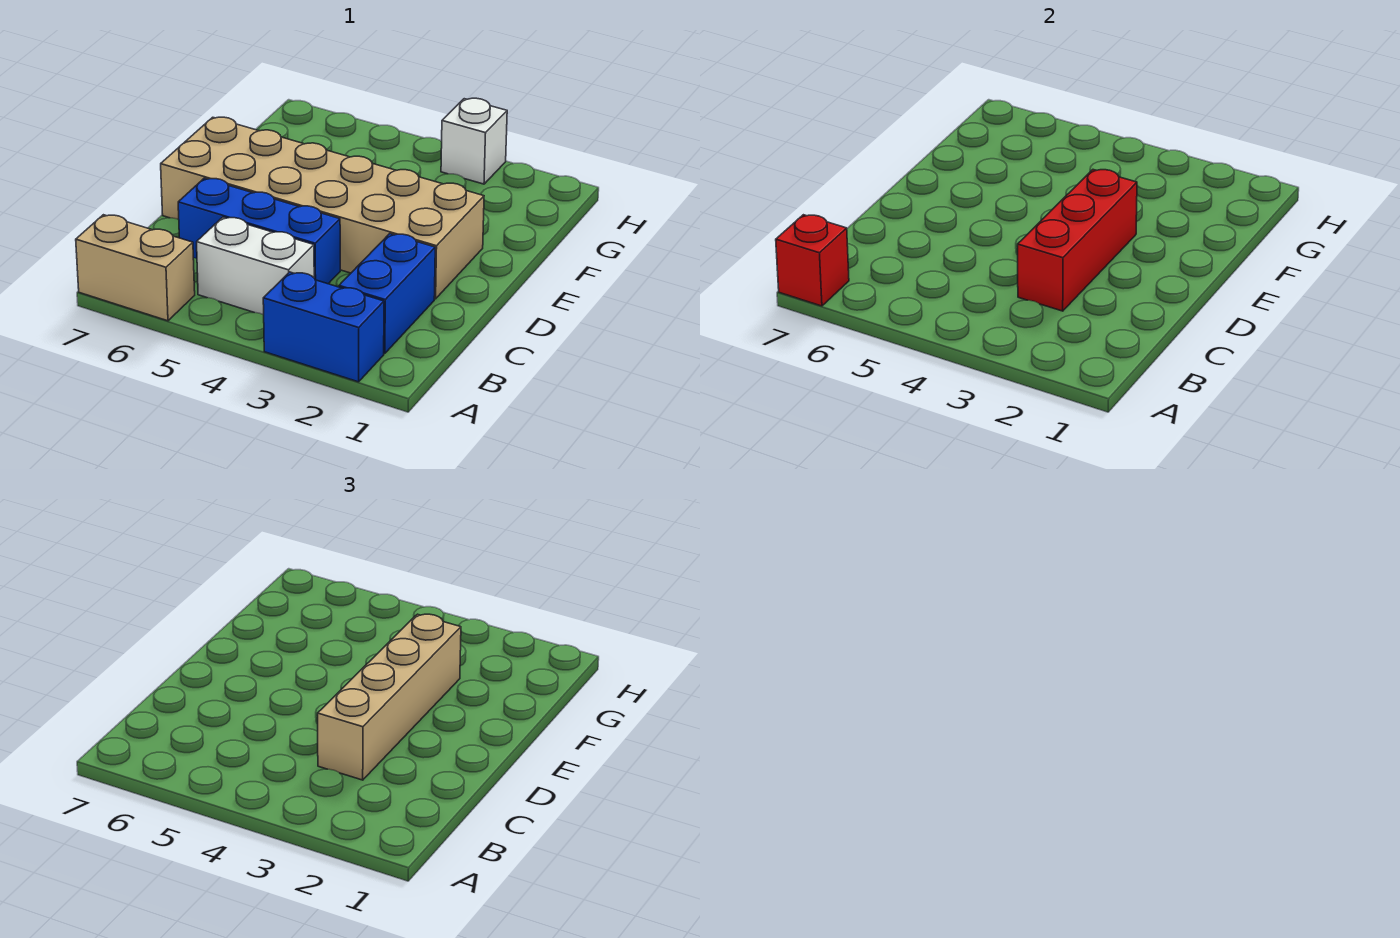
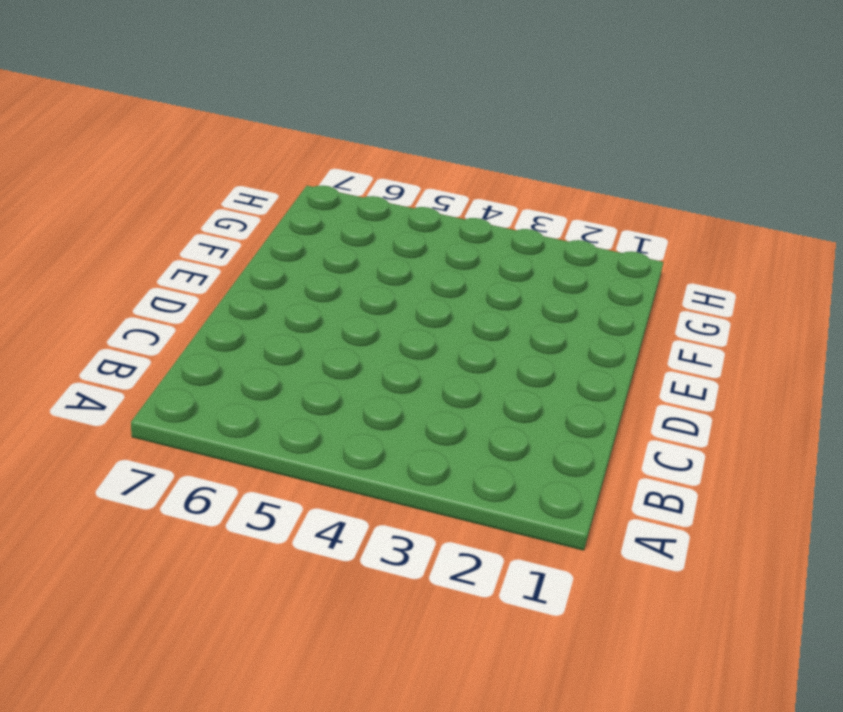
none -> blue 1x2 brick [263,272,384,382]
none -> tan 1x2 brick [76,215,195,321]

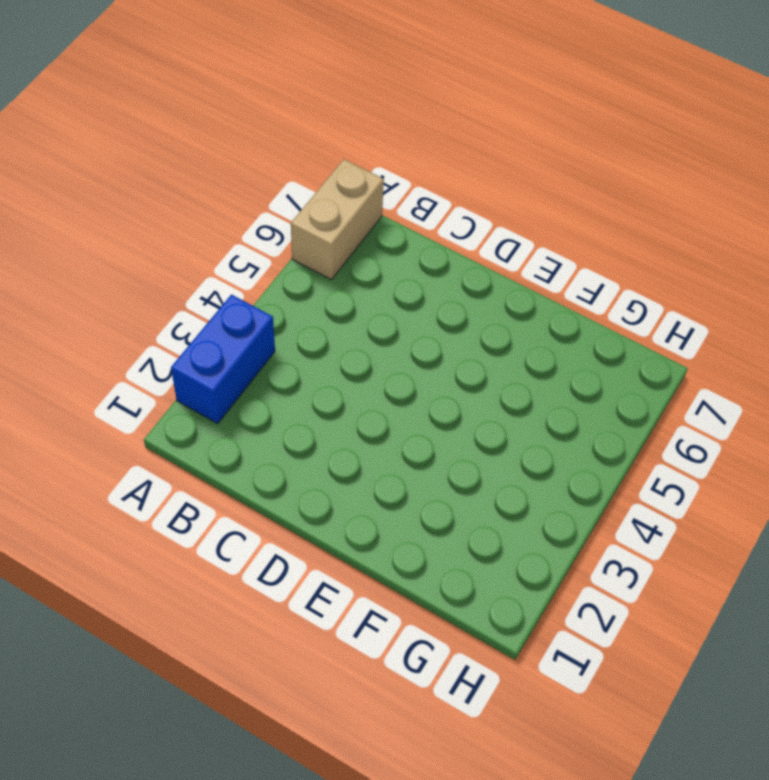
none -> blue 1x2 brick [339,234,435,354]
none -> white 1x2 brick [197,217,314,315]

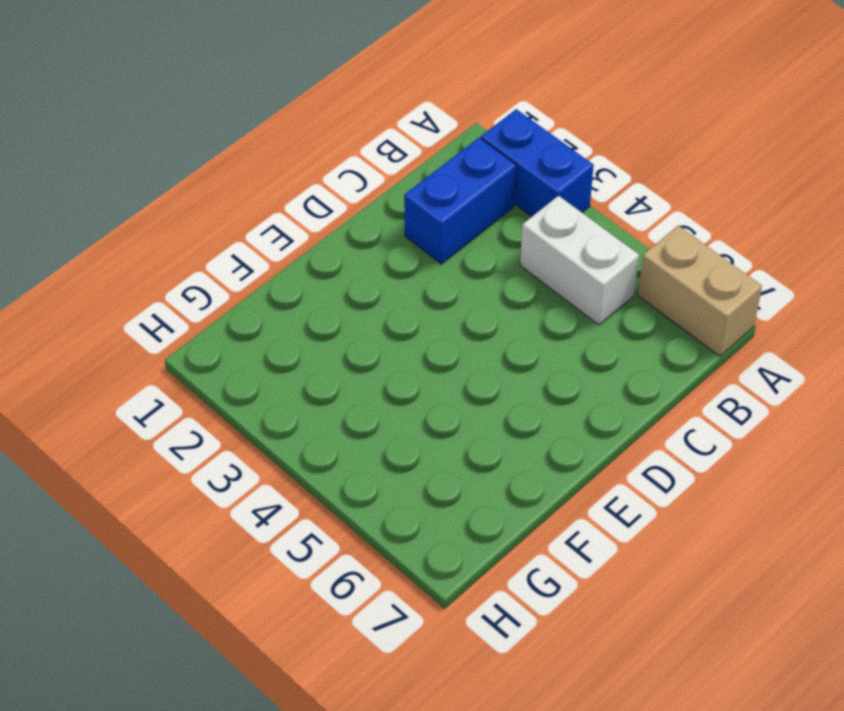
none -> blue 1x3 brick [178,178,340,284]
none -> tan 2x6 brick [161,117,484,299]

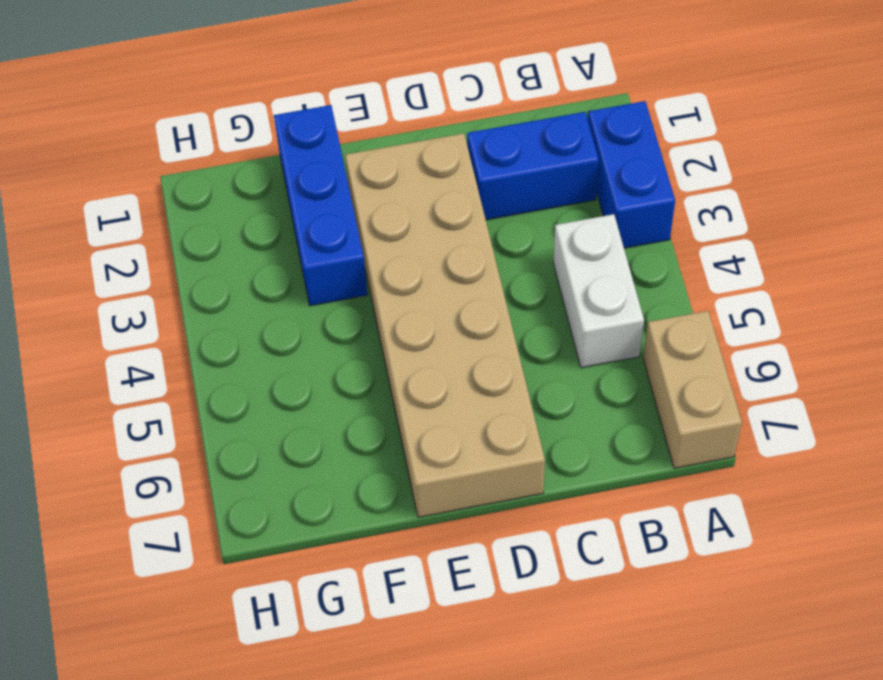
blue 1x3 brick [274,105,368,306] -> blue 1x3 brick moved to [178,178,340,284]
none -> white 1x1 brick [441,98,507,184]
none -> red 1x1 brick [776,215,849,306]

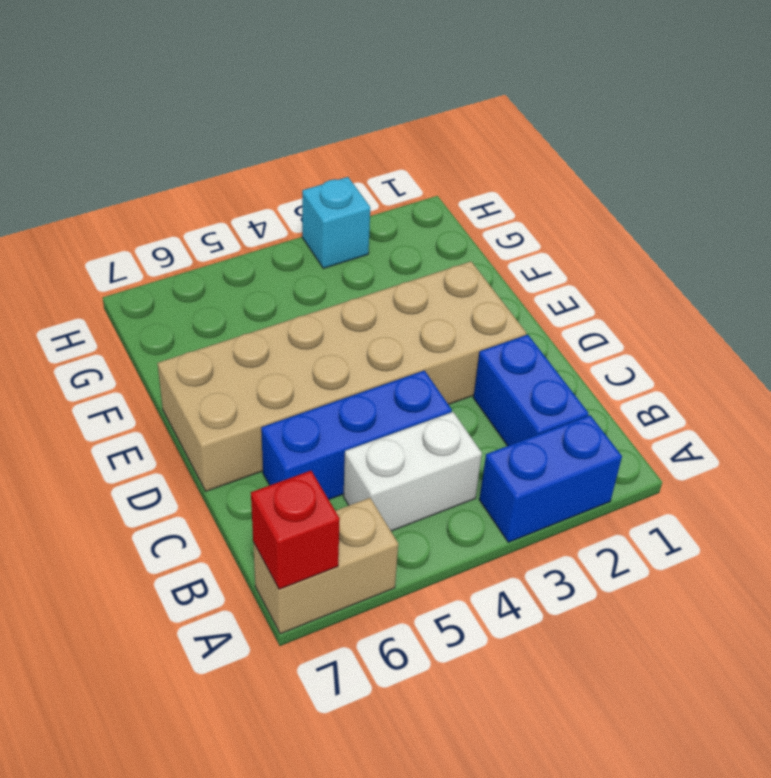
cyan 1x1 brick [302,177,370,268] -> white 1x1 brick [441,98,507,184]
none -> red 1x3 brick [1018,170,1137,311]
none -> tan 1x4 brick [318,614,461,780]

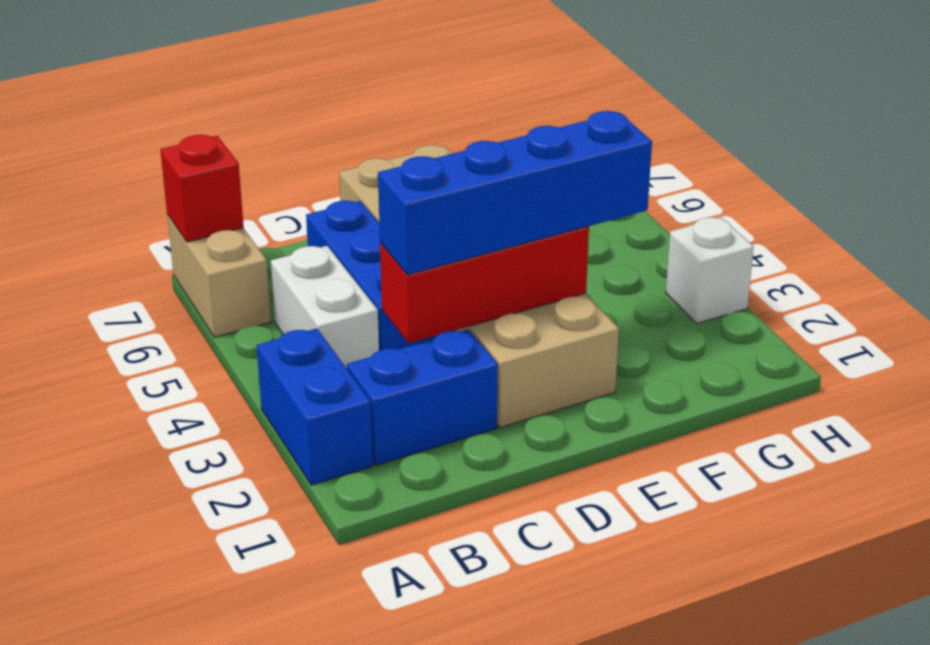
blue 1x4 brick [378,111,652,275] -> tan 1x4 brick [318,614,461,780]

